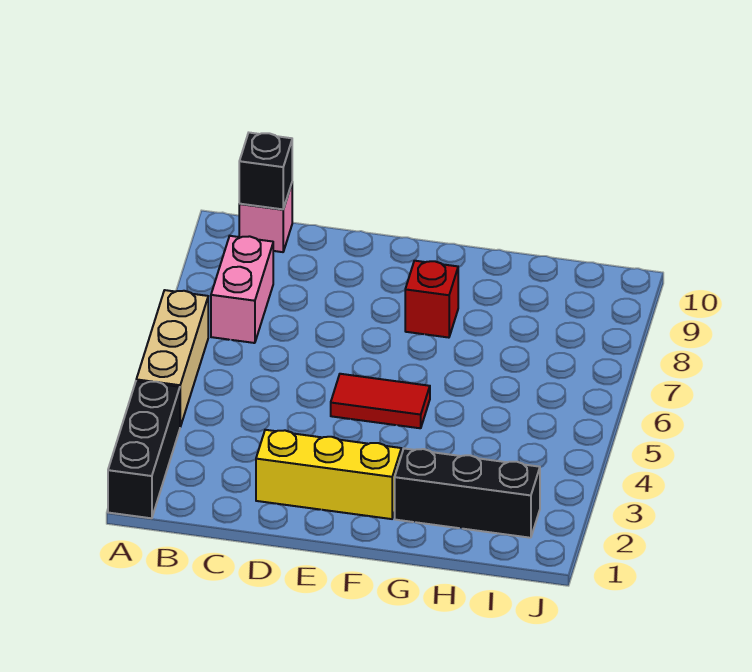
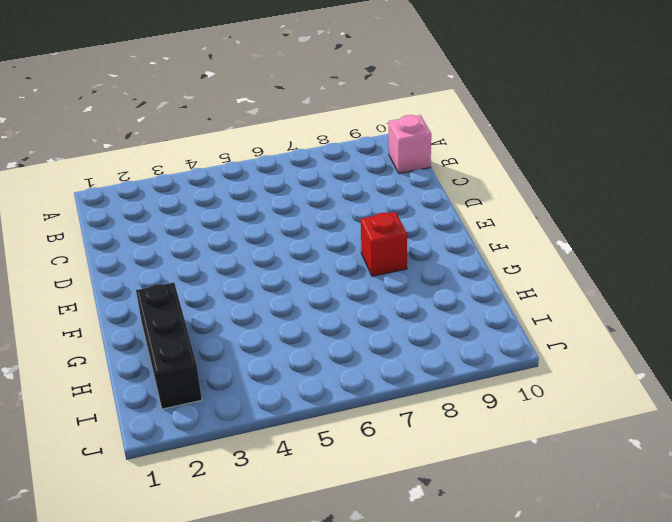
none -> black 1x3 brick [108,381,180,518]
none -> tan 1x3 brick [136,290,208,427]

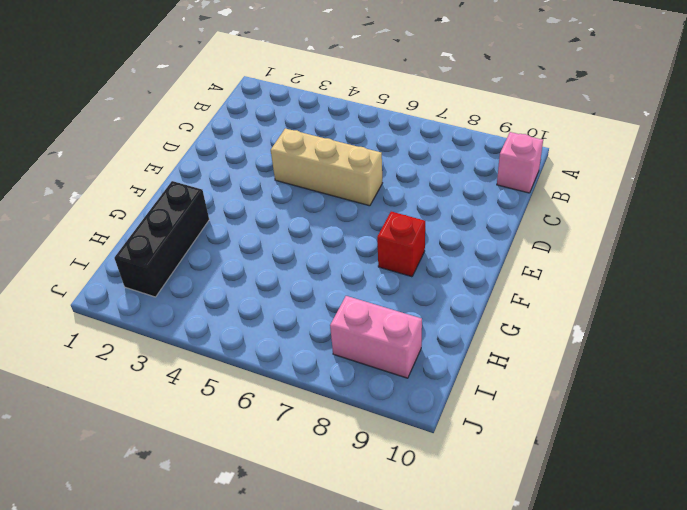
tan 1x3 brick [271,128,382,206] -> tan 1x3 brick moved to [136,290,208,427]
pink 1x2 brick [330,296,422,378] -> pink 1x2 brick moved to [211,236,273,343]
none -> black 1x3 brick [108,381,180,518]
none -> yellow 1x3 brick [256,430,401,519]

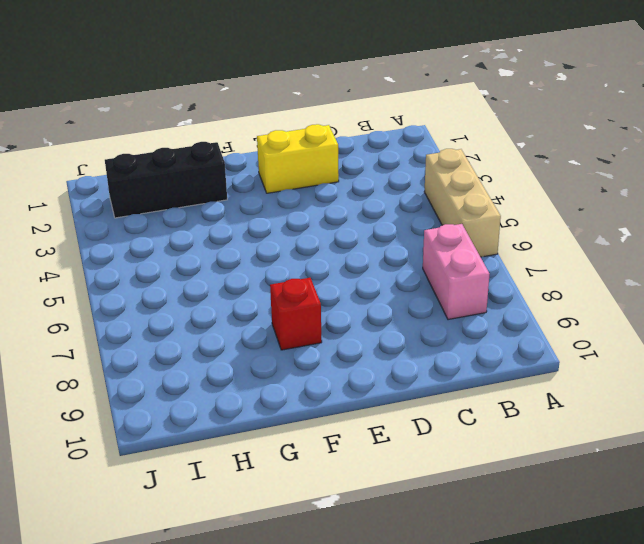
yellow 1x2 brick [257,124,339,193] -> yellow 1x3 brick [256,430,401,519]
none -> black 1x3 brick [108,381,180,518]
none -> pink 1x1 brick [239,184,292,252]

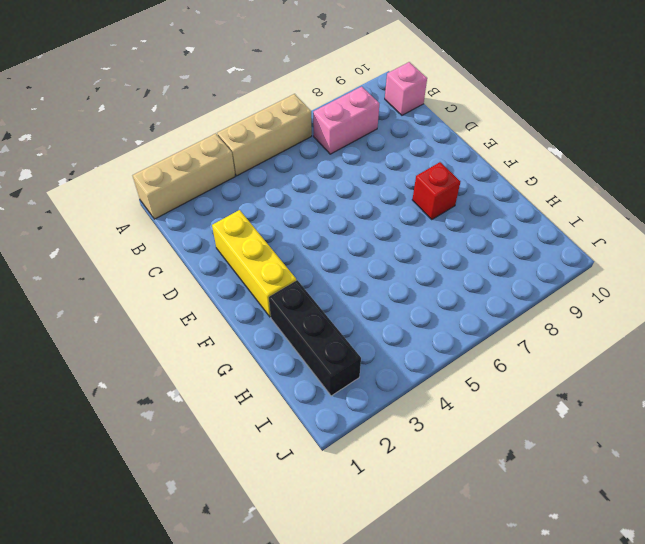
tan 1x3 brick [132,133,235,219] -> black 1x3 brick [108,381,180,518]
none -> red 1x2 tile [331,374,430,428]
none -> black 1x1 brick [239,133,292,209]

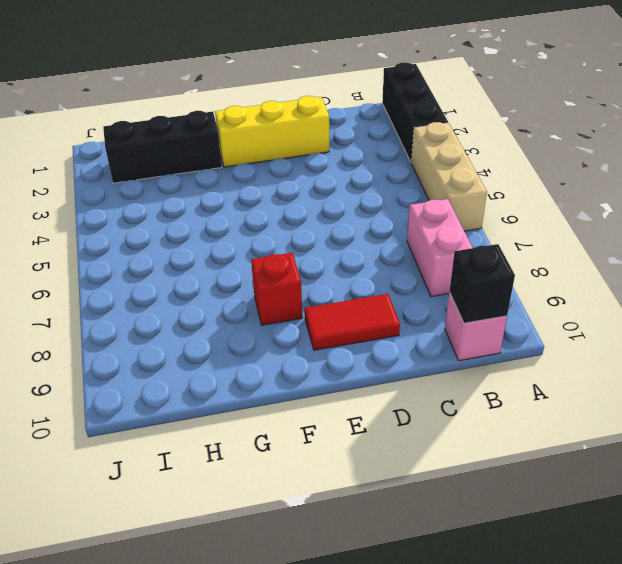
red 1x2 tile [305,294,400,350] -> red 1x2 tile moved to [331,374,430,428]

